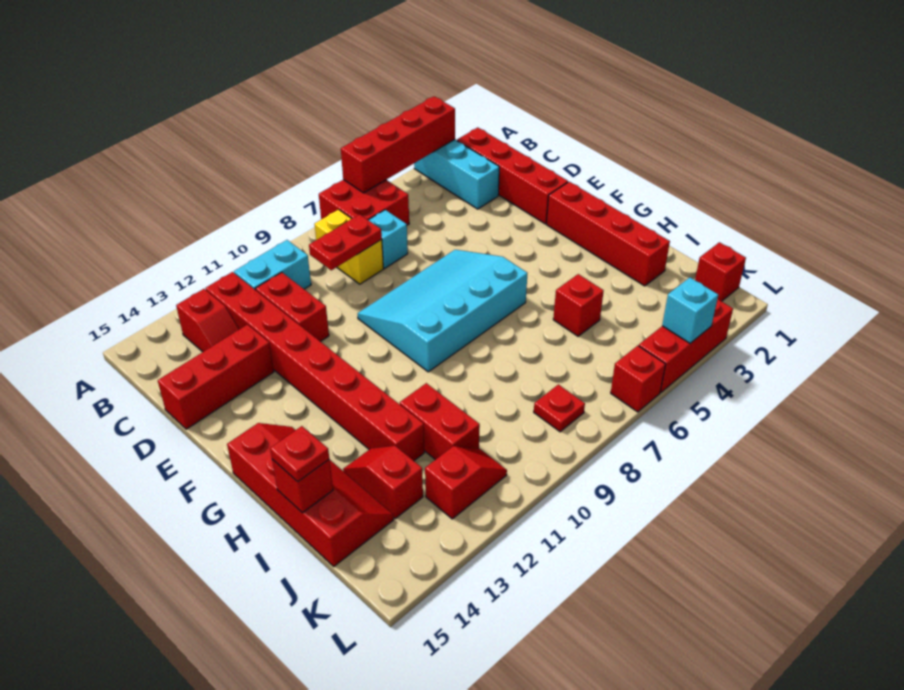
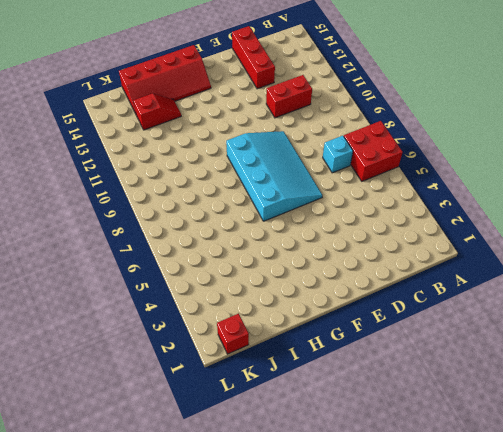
none -> cyan 1x3 brick [414,140,499,209]
none -> red 1x4 brick [457,127,568,224]
none -> yellow 1x2 brick [315,209,384,284]

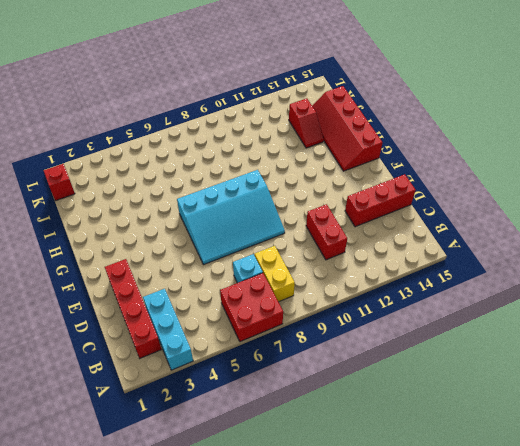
none -> cyan 1x2 brick [234,240,311,290]
none -> red 1x8 brick [206,272,424,461]
none -> red 1x2 slope [176,289,239,352]

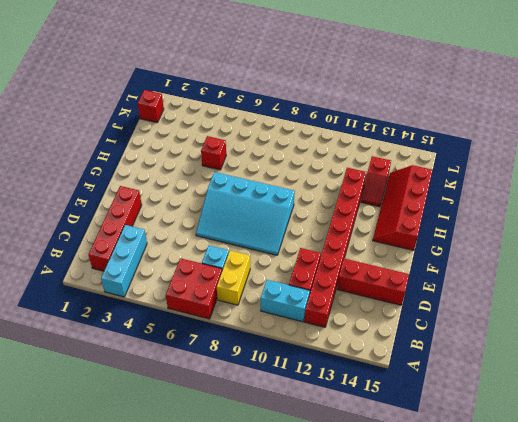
none -> red 1x2 slope [176,289,239,352]
none -> red 1x4 brick [546,182,670,286]
none -> red 1x2 brick [400,383,480,460]

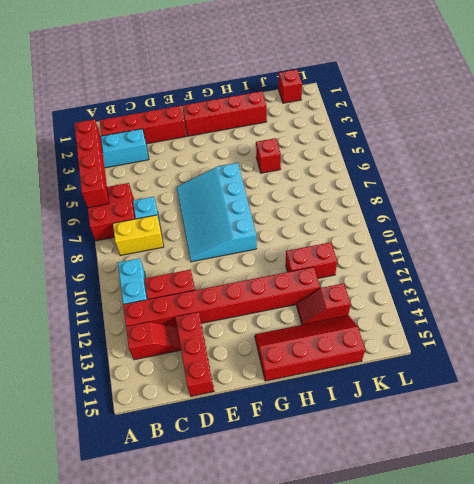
none -> red 1x1 plate [534,384,585,432]
none -> red 1x2 slope [425,446,507,519]
none -> red 1x3 brick [639,299,733,392]

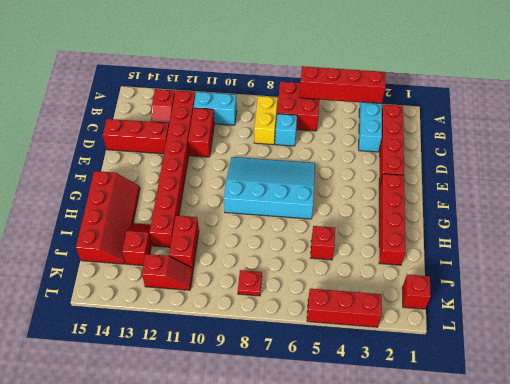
none -> red 1x1 brick [611,346,666,412]
none -> red 1x2 plate [309,214,382,270]
none -> red 1x1 brick [272,459,333,513]

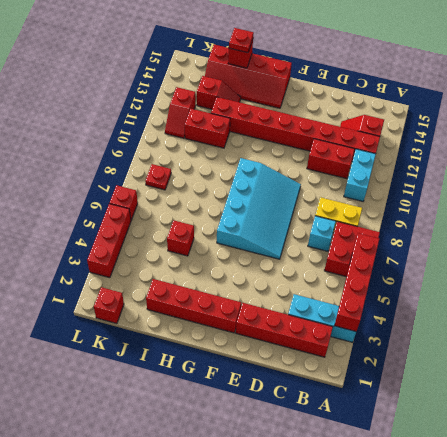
none -> red 1x3 brick [158,325,274,429]
none -> red 1x2 plate [309,214,382,270]
none -> cyan 1x1 brick [662,278,718,343]

